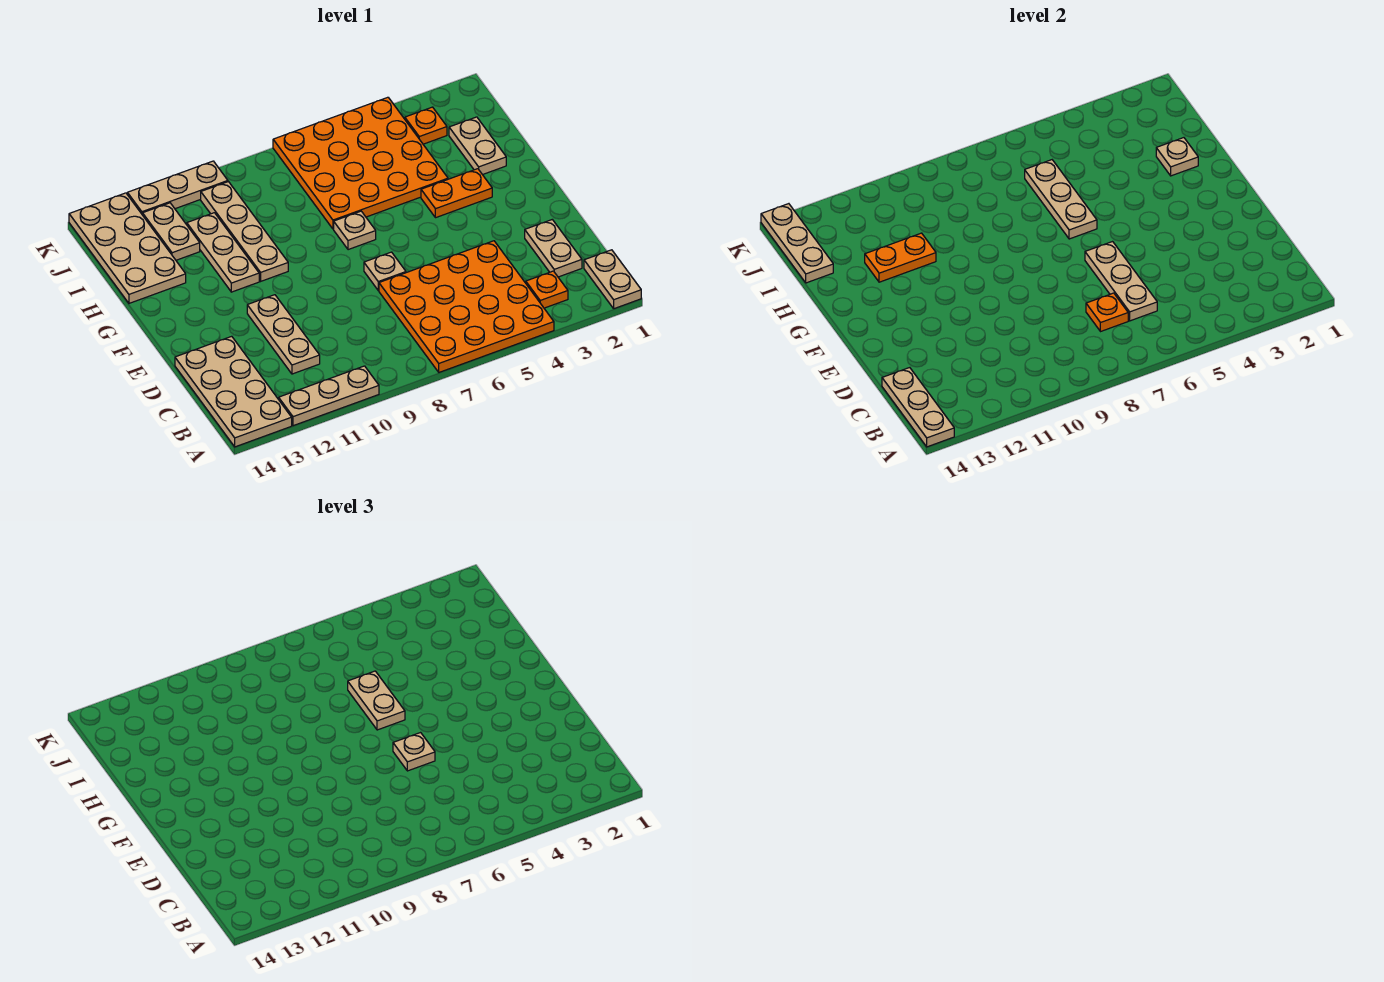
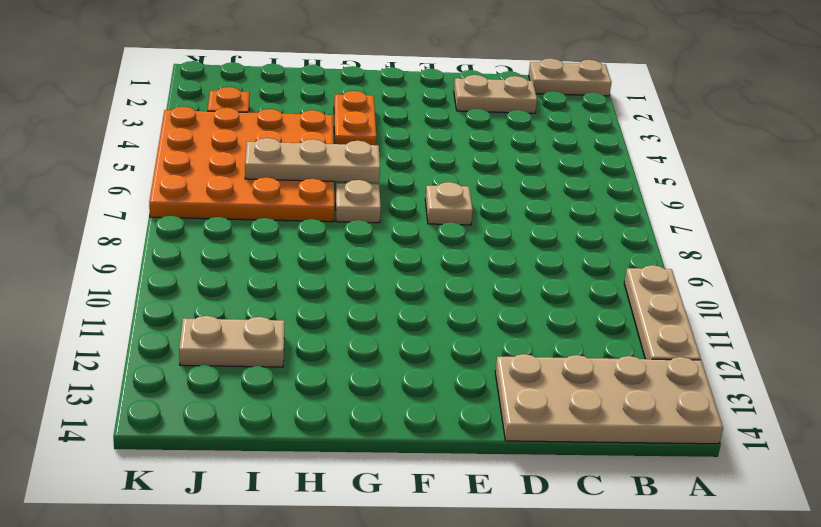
none -> orange 4x4 plate [379,241,554,372]
none -> orange 1x1 plate [526,271,568,308]
none -> tan 1x3 plate [247,295,320,374]

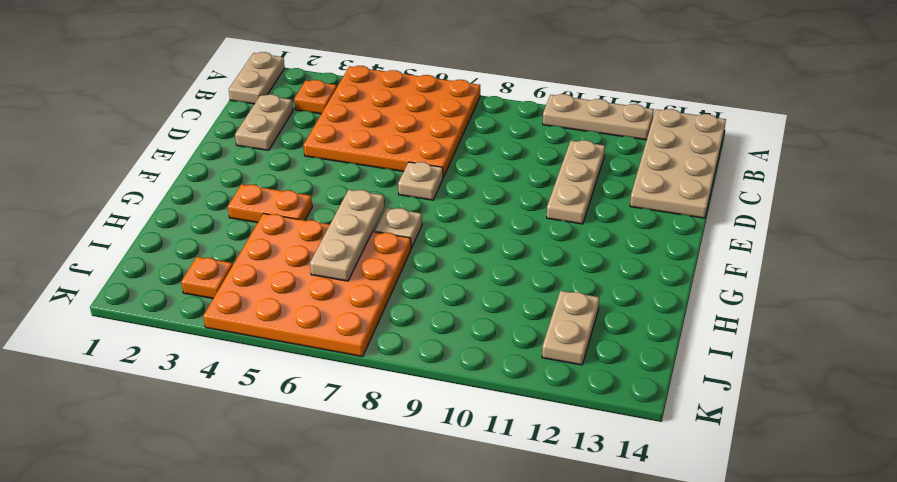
none -> tan 1x4 plate [201,182,288,281]
none -> tan 1x3 plate [187,213,259,292]
none -> tan 1x2 plate [449,117,506,175]

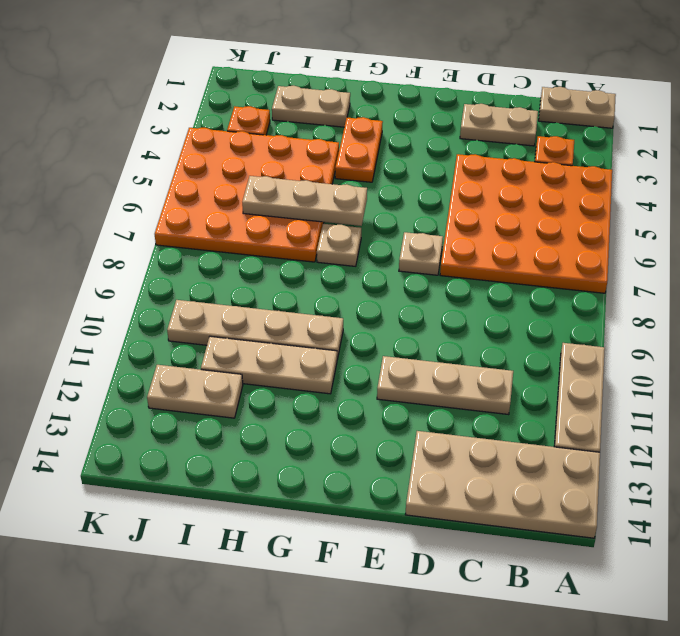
none -> tan 2x4 plate [69,193,186,303]
none -> tan 1x3 plate [127,161,228,215]
none -> tan 1x3 plate [882,368,954,447]

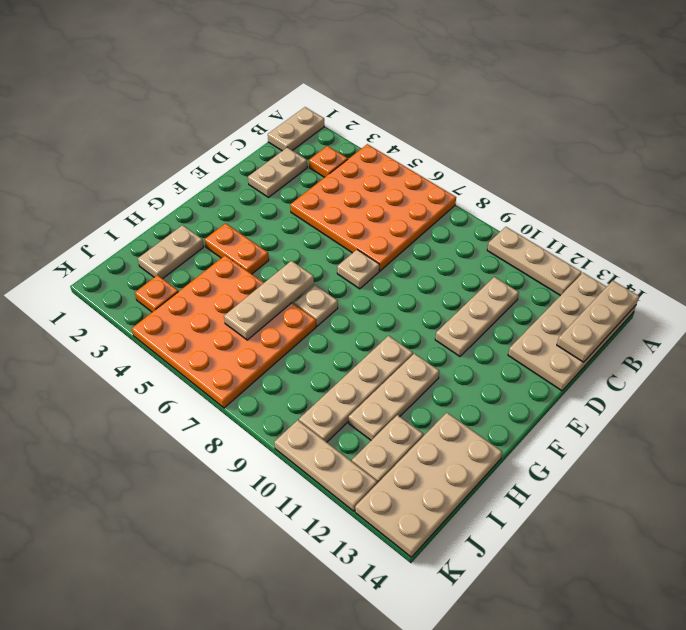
none -> tan 1x3 plate [1085,242,1157,321]
none -> orange 1x1 plate [1086,293,1128,332]
none -> tan 1x1 plate [1156,138,1198,176]

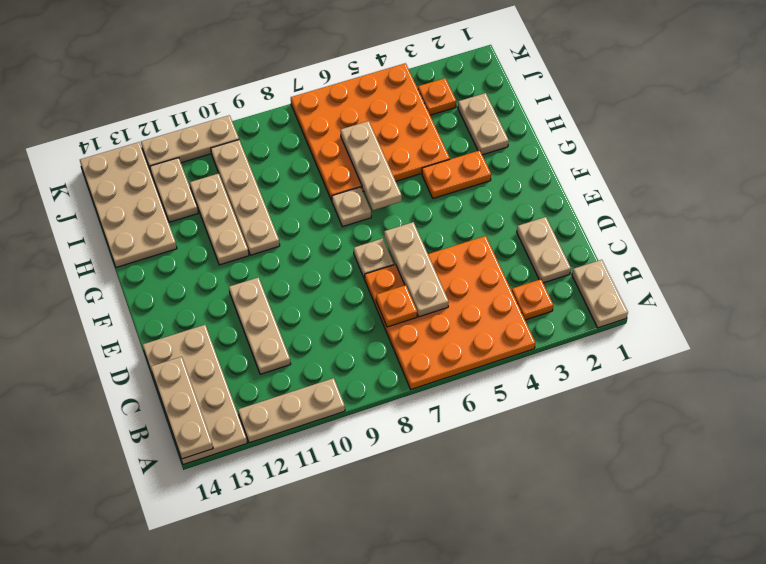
none -> tan 1x1 plate [1156,138,1198,176]
none -> orange 1x2 plate [865,233,936,282]
none -> tan 1x3 plate [761,204,833,283]

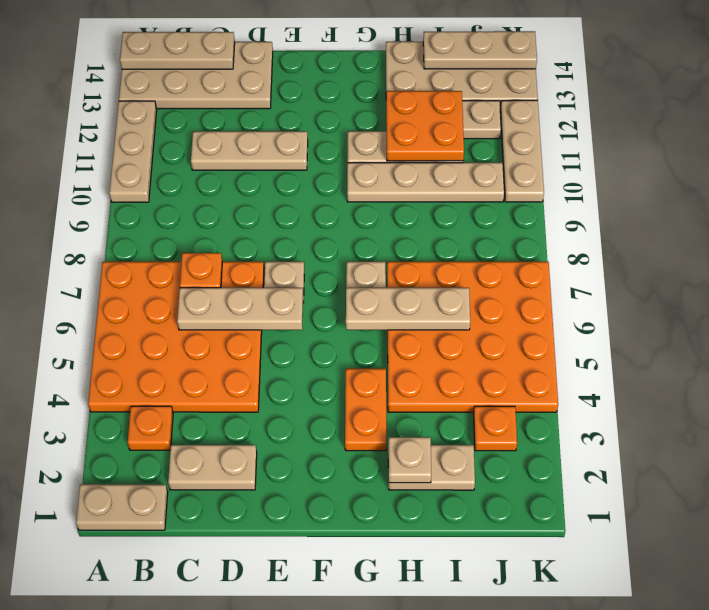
orange 2x2 plate [386,91,464,161] -> orange 1x2 plate [865,233,936,282]
none -> tan 1x1 plate [393,733,435,771]
none -> tan 1x2 plate [348,671,405,730]

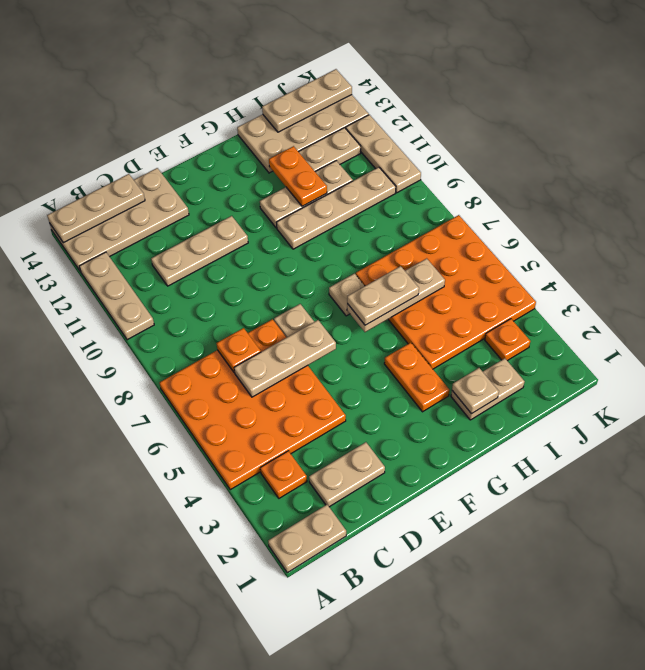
none -> tan 1x1 plate [393,733,435,771]

